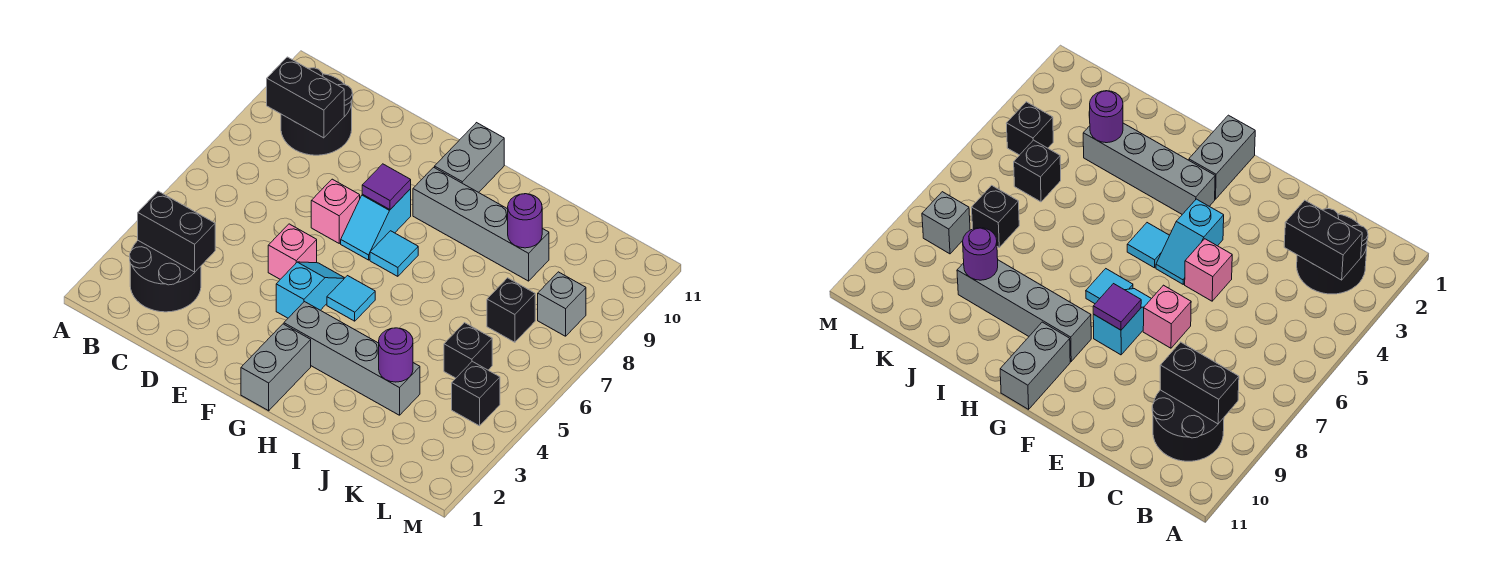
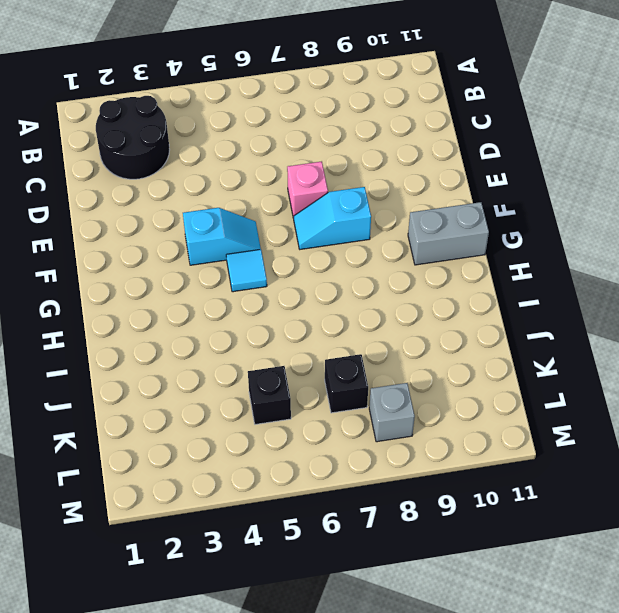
none -> black 2x2 round brick [281,68,353,155]
none -> pink 1x1 brick [268,224,317,279]
none -> grey 1x2 brick [241,324,311,411]

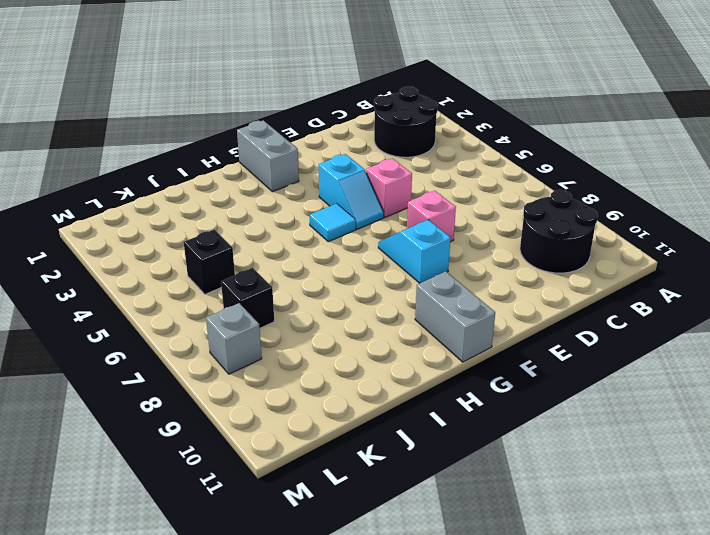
none -> grey 1x4 brick [284,302,420,415]
none -> cyan 1x1 tile [370,231,418,276]
none -> grey 1x4 brick [413,167,549,281]

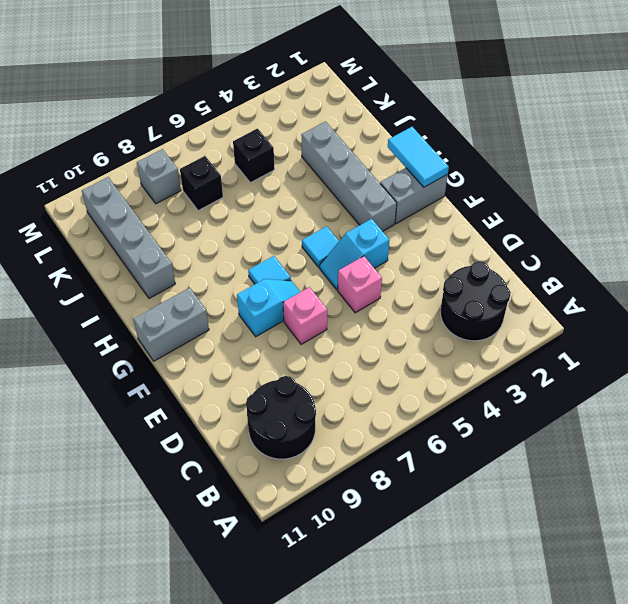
cyan 1x2 tile [388,127,449,187] -> none
grey 1x4 brick [82,177,175,298] -> grey 1x4 brick moved to [413,167,549,281]
none -> black 1x1 brick [452,361,500,426]
none -> black 1x2 brick [138,191,215,272]
none -> black 1x2 brick [267,57,344,138]

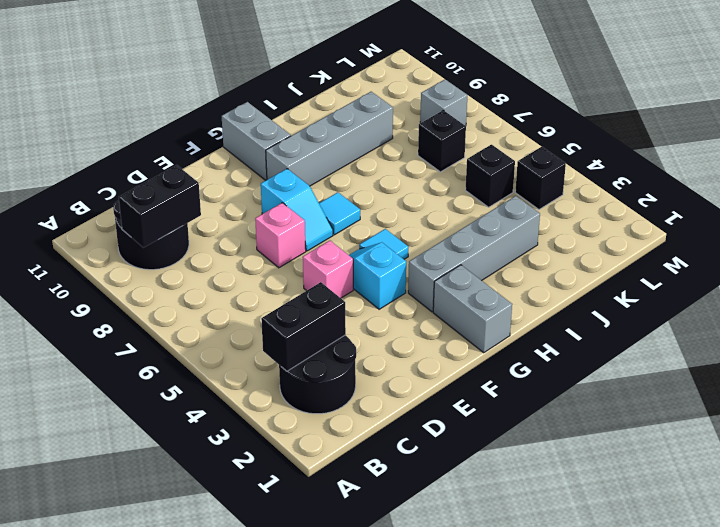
none -> purple 1x1 tile [362,164,411,209]
none -> purple 1x1 round brick [379,328,413,382]
none -> purple 1x1 round brick [508,194,542,248]

